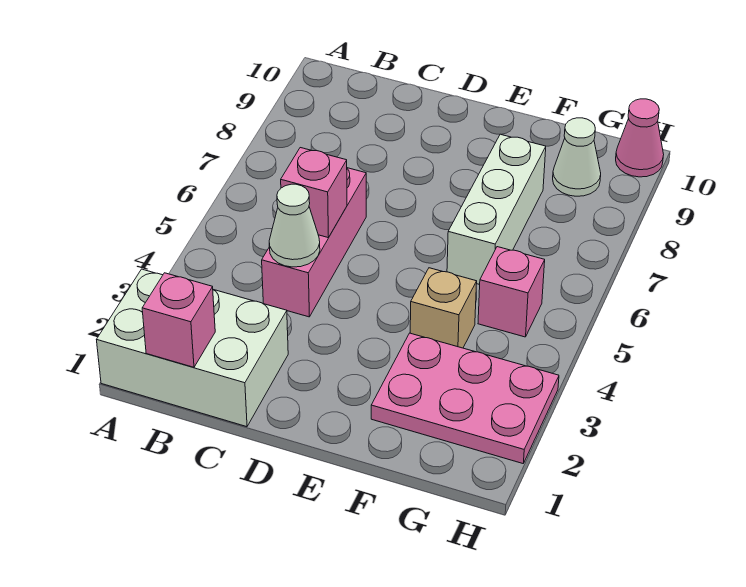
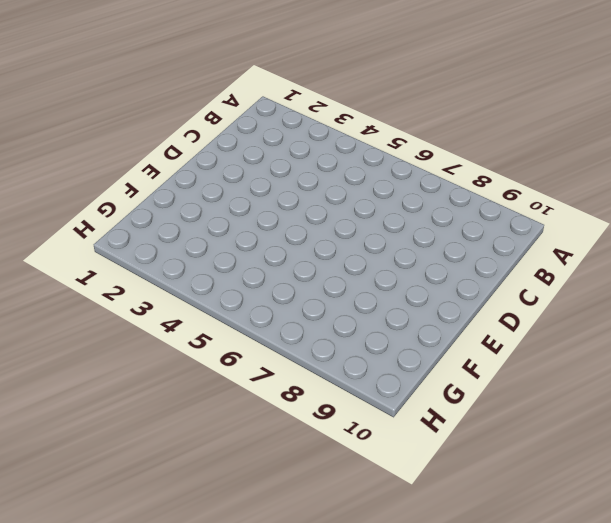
none -> white 2x3 brick [97,269,288,427]
none -> pink 1x3 brick [262,168,366,317]

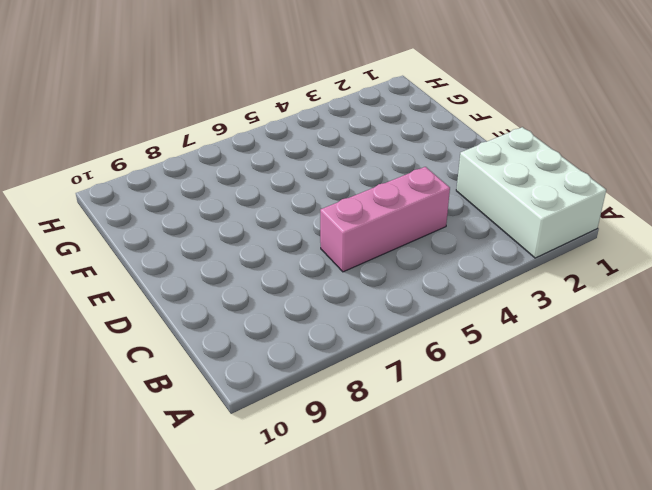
none -> pink 2x3 plate [371,333,559,463]
none -> tan 1x1 brick [410,268,477,348]

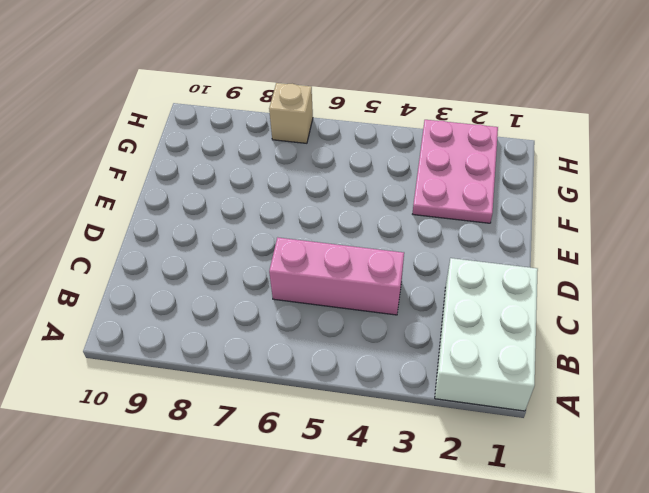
tan 1x1 brick [269,83,313,143] -> tan 1x1 brick moved to [410,268,477,348]
none -> white 1x3 brick [447,134,546,285]
none -> pink 1x1 brick [478,247,545,337]

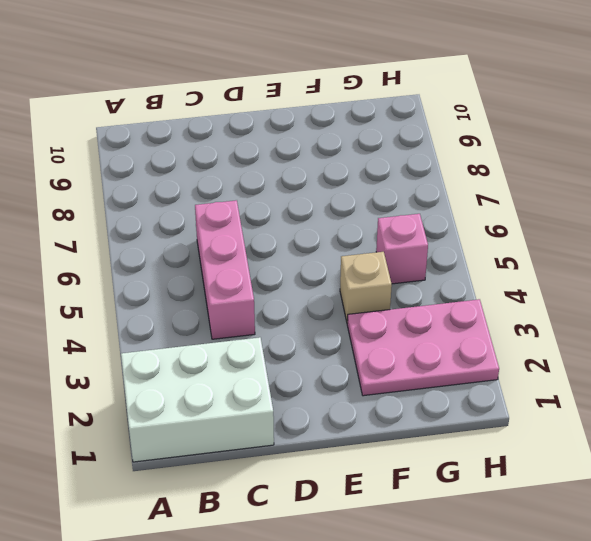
none -> white 1x3 brick [447,134,546,285]
none -> white 1x1 cone [553,118,601,196]

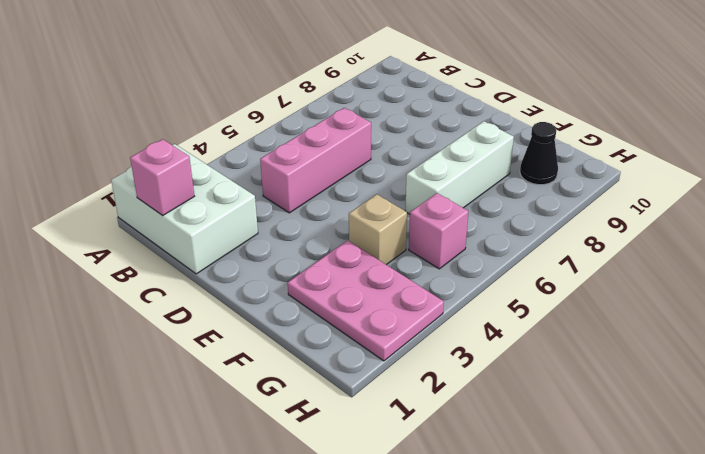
black 1x1 cone [520,122,558,185] -> white 1x1 cone [553,118,601,196]
none -> pink 1x1 cone [616,99,664,177]
none -> white 1x1 cone [269,184,320,267]

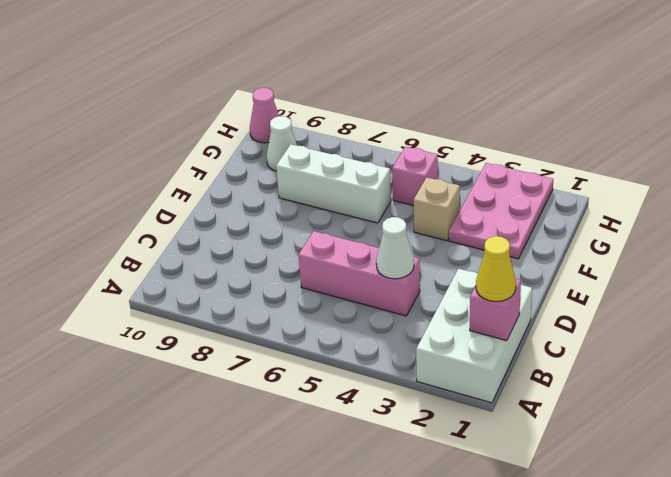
yellow 1x1 cone [476,236,516,302] -> none
none -> pink 1x1 brick [281,148,347,238]

